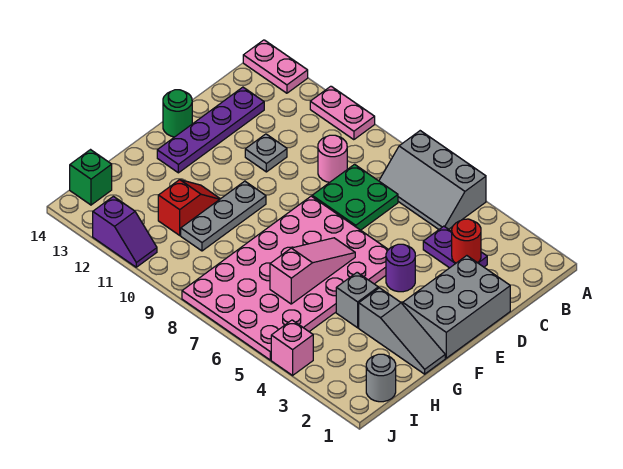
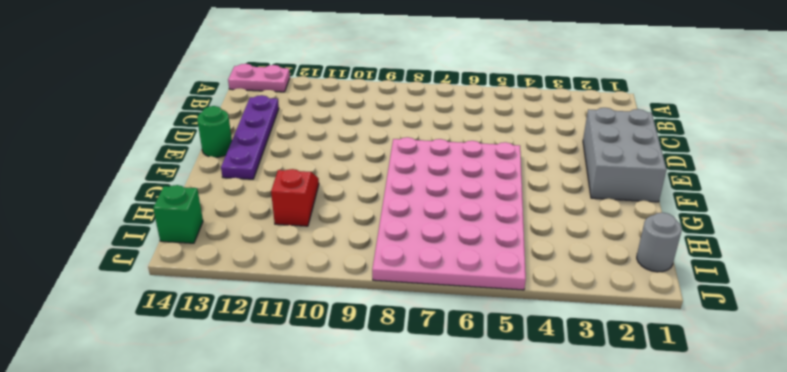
none -> grey 2x3 slope [379,131,486,229]
none -> pink 1x2 plate [310,86,375,140]
none -> purple 1x2 plate [423,226,487,268]

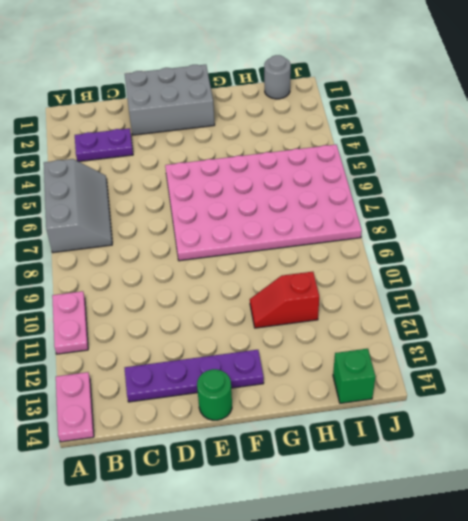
purple 1x2 plate [75,128,133,162] -> purple 1x2 plate turned to [423,226,487,268]
none -> green 2x2 plate [312,164,398,230]
none -> pink 1x1 round brick [318,135,347,182]
none -> grey 1x1 plate [245,134,287,172]

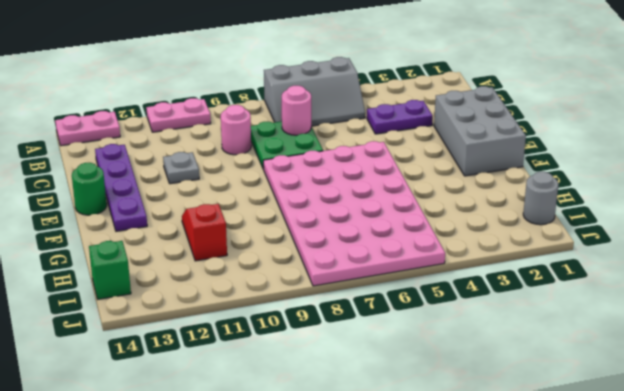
pink 1x1 round brick [282,86,311,135] -> none
none -> purple 1x1 round brick [386,244,415,292]
none -> grey 1x3 plate [181,181,266,251]
none -> grey 1x3 slope [359,288,445,374]

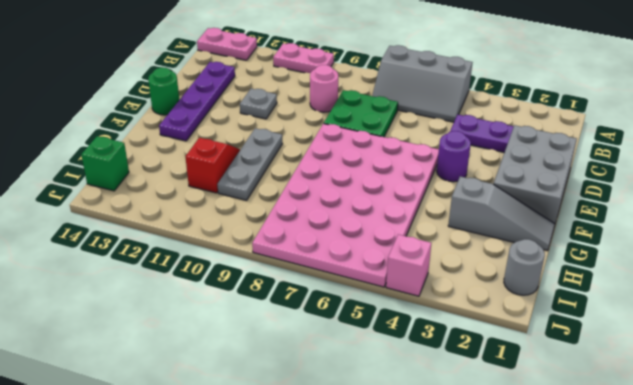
none -> grey 1x1 brick [336,272,378,328]
none -> purple 1x2 slope [93,196,157,267]
none -> red 1x1 round brick [452,219,481,263]

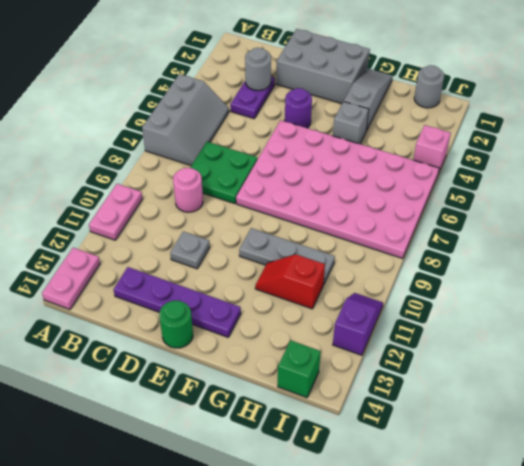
grey 1x1 round brick [245,48,271,91] -> red 1x1 round brick [452,219,481,263]
none -> pink 1x3 slope [270,238,355,304]

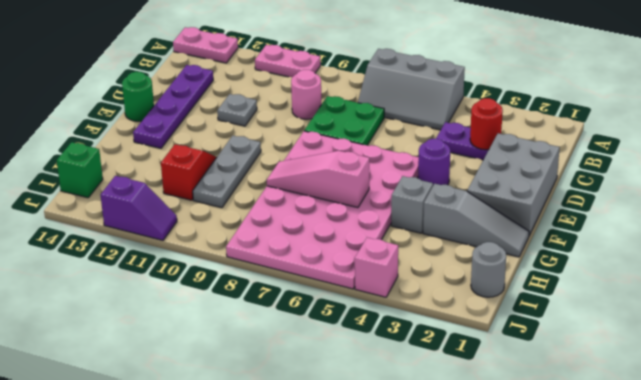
pink 1x3 slope [266,151,369,208] -> pink 1x3 slope turned to [270,238,355,304]

